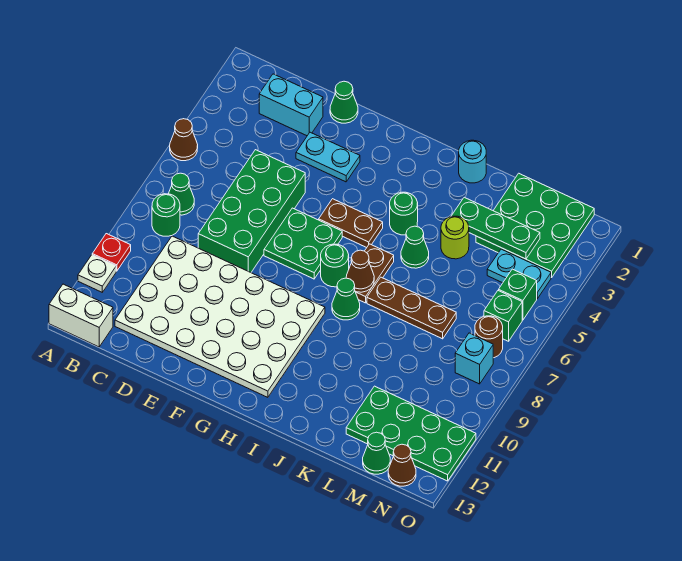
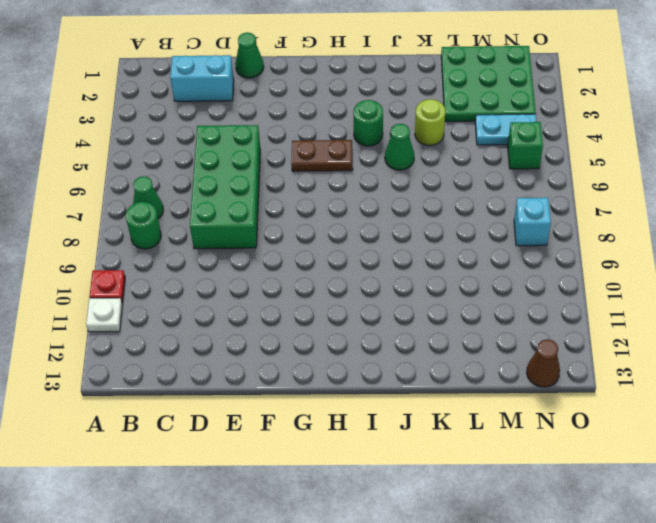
none -> brown 1x1 cone [170,119,198,161]
none -> white 1x2 brick [49,284,113,347]
none -> white 4x6 plate [115,236,325,397]
none -> cyan 1x2 plate [296,132,360,182]

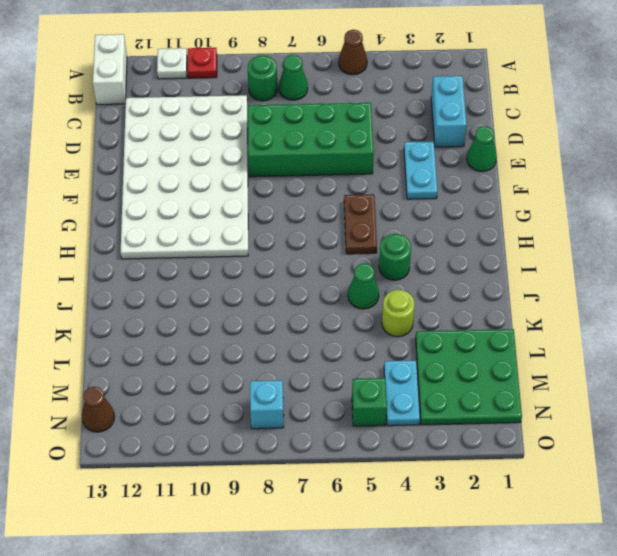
none -> green 2x2 plate [264,208,342,279]
none -> green 1x1 round brick [321,244,349,287]
none -> brown 1x2 plate [355,244,394,303]
none -> green 1x1 cone [332,278,360,320]

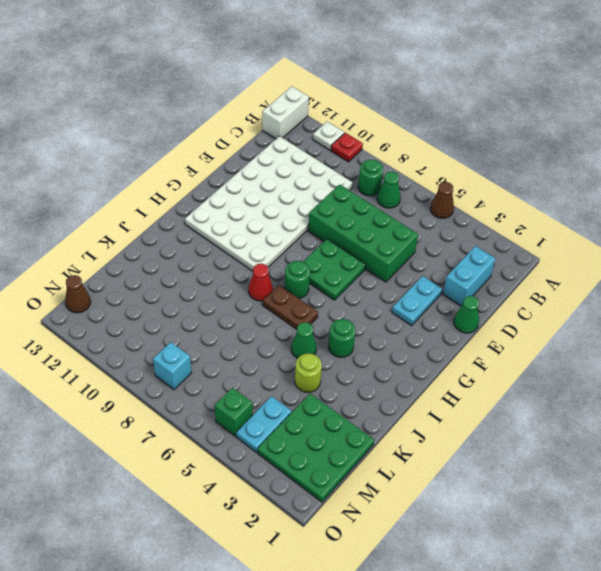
red 1x1 cone [249,264,273,301] -> green 1x1 cone [332,278,360,320]
none -> brown 1x2 plate [319,199,383,248]
none -> cyan 1x1 round brick [459,140,486,183]
none -> brown 1x3 plate [367,277,456,339]
none -> green 2x4 plate [346,386,476,481]

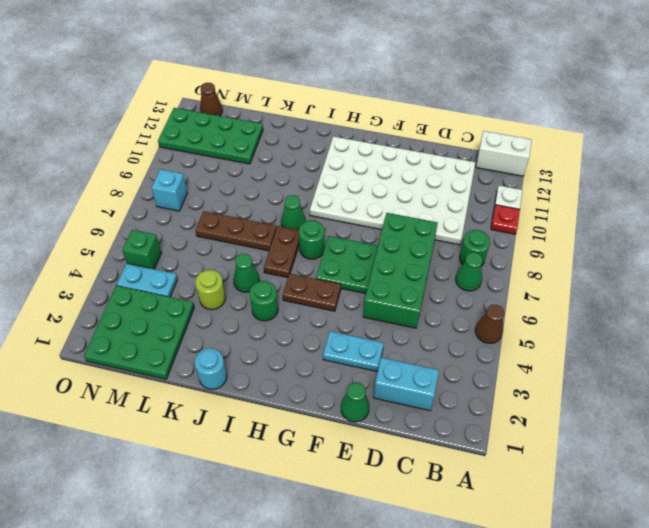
none -> green 1x1 cone [363,432,390,474]
none -> green 1x1 brick [484,291,522,341]
none -> brown 1x1 round brick [475,316,503,358]
none -> brown 1x1 cone [346,250,374,292]

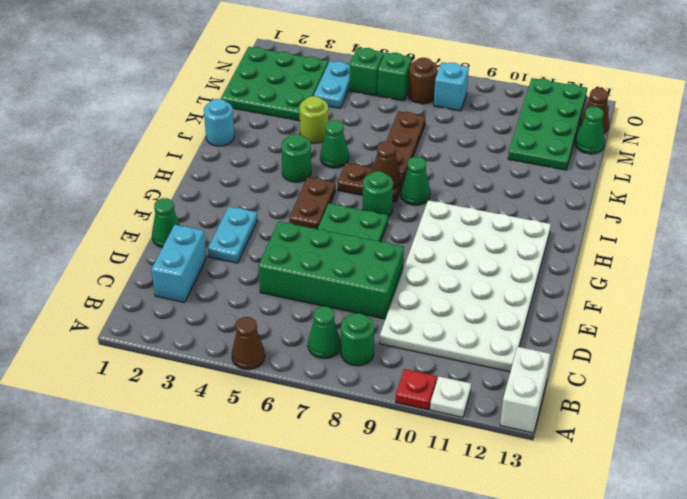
none -> green 1x3 plate [451,197,540,259]

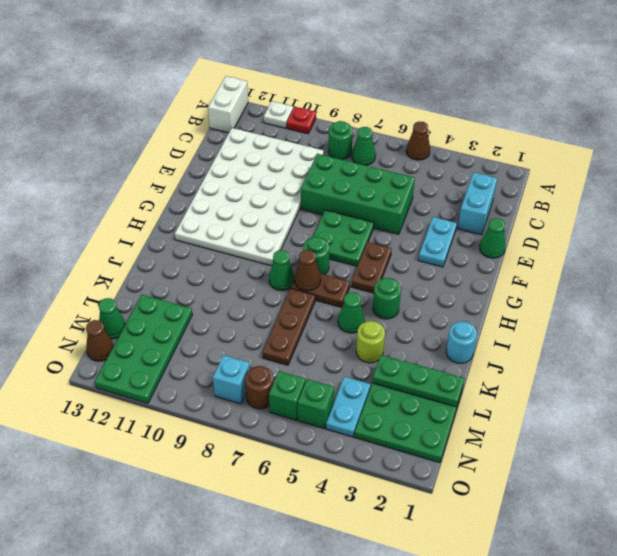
green 1x3 plate [372,355,465,407] -> green 1x3 plate turned to [451,197,540,259]

